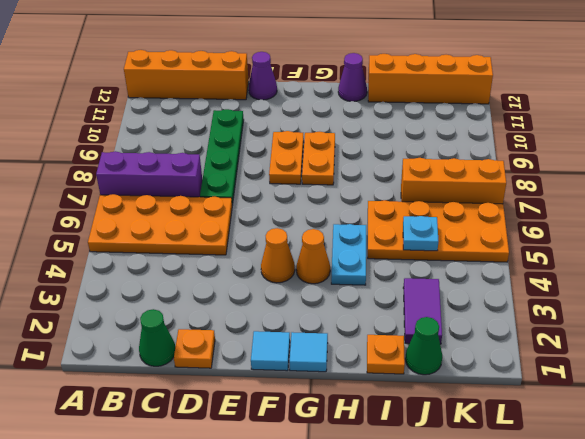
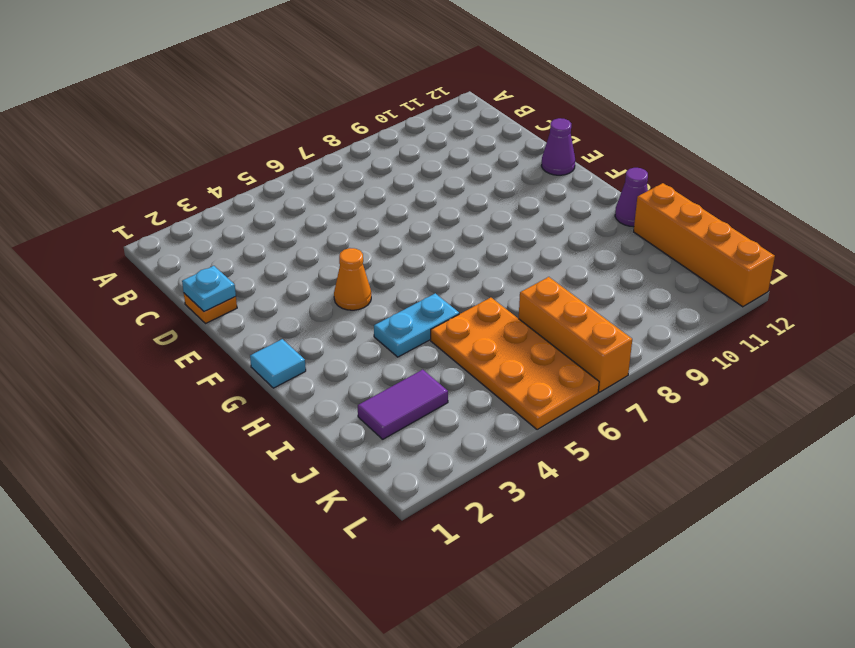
cyan 1x1 plate [182,266,236,311] -> cyan 1x1 plate moved to [403,216,438,251]
none -> orange 2x4 plate [88,194,232,255]
none -> purple 1x3 brick [96,151,202,197]
none -> orange 1x4 brick [124,50,249,100]

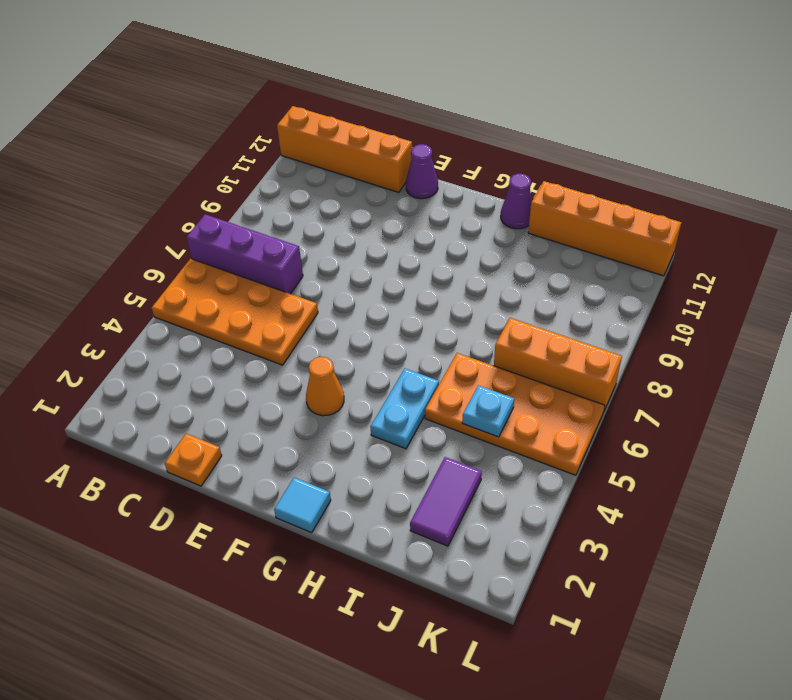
none -> green 1x1 cone [139,309,175,366]
none -> green 1x4 plate [200,109,244,205]
none -> cyan 1x1 tile [251,331,290,371]

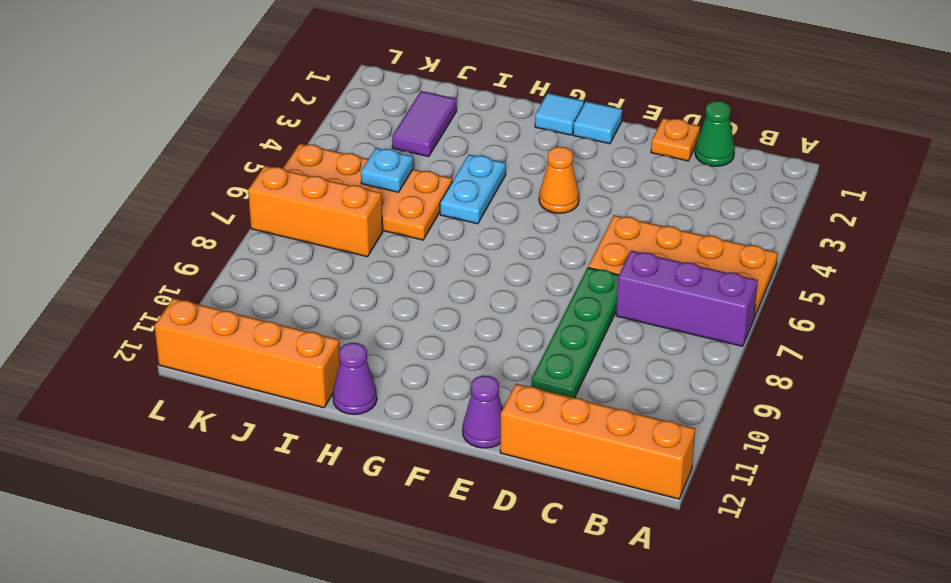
none -> orange 1x2 plate [269,131,304,184]
none -> orange 1x1 cone [296,229,330,284]
none -> orange 1x2 plate [302,132,335,185]

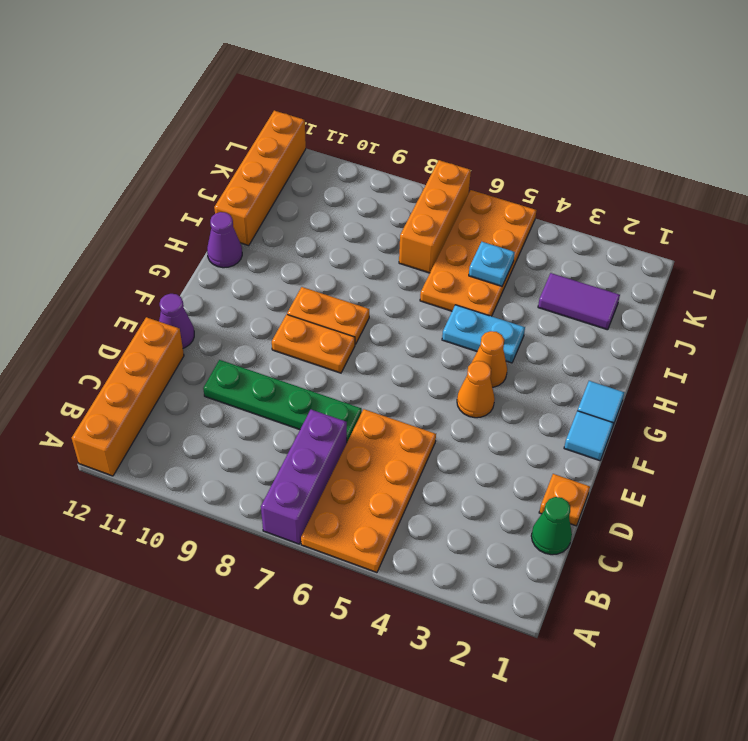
none -> orange 1x1 plate [367,335,405,374]
none -> green 1x1 cone [405,317,442,375]

